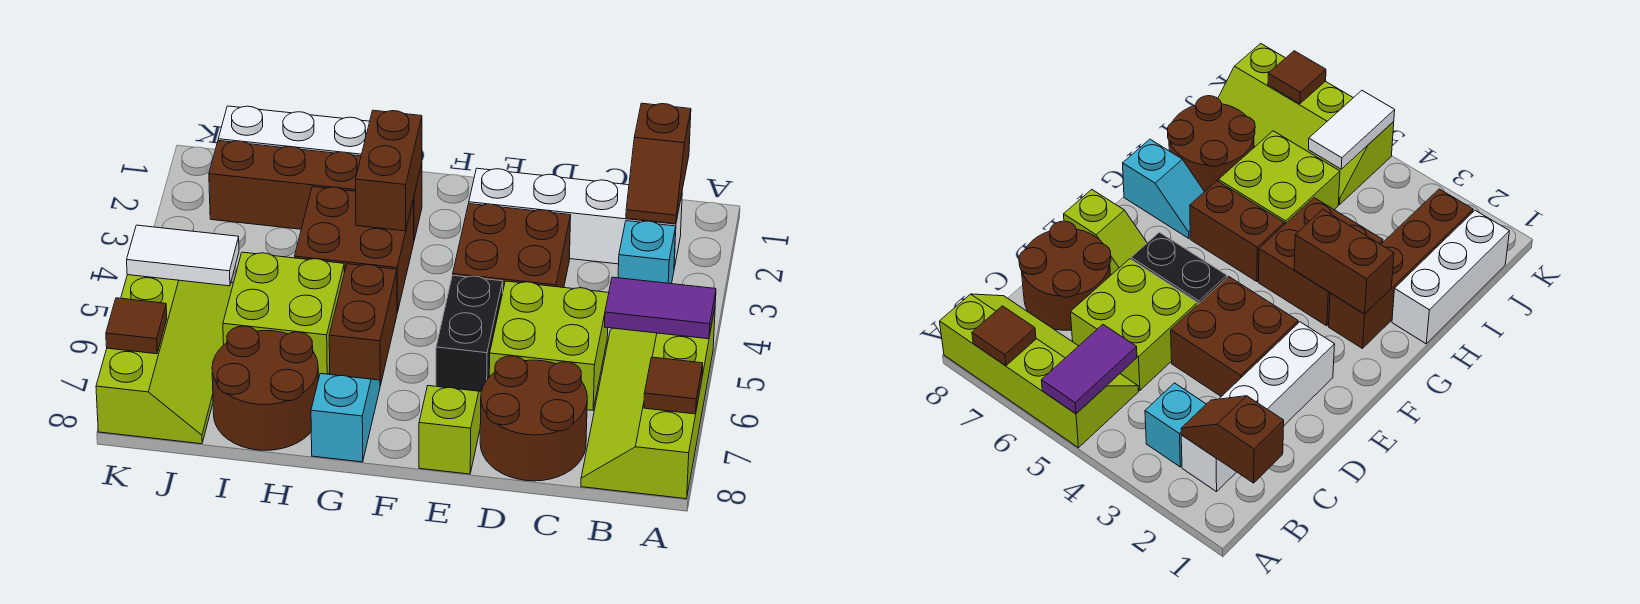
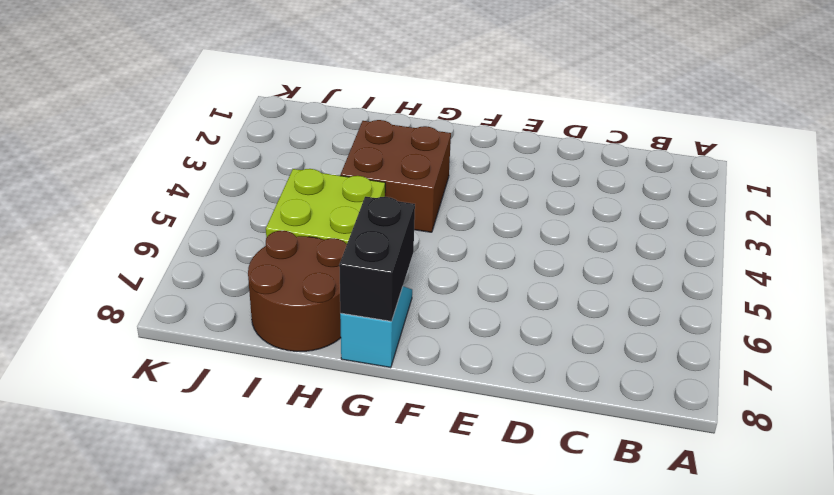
black 1x2 brick [339,197,415,321] -> black 1x2 brick moved to [436,275,503,391]
none -> lime 2x4 slope [581,309,715,499]
none -> white 1x4 brick [469,168,682,268]
none -> cyan 1x1 brick [618,221,676,284]

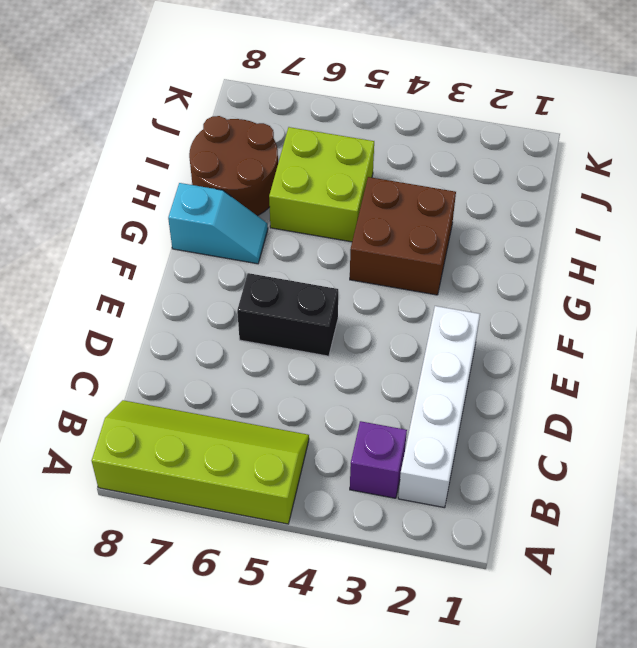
purple 1x1 brick [350,421,407,498] -> cyan 1x1 brick [618,221,676,284]
none -> lime 2x2 brick [489,281,609,411]
none -> brown 2x2 round brick [480,356,587,481]
none -> brown 2x2 brick [453,204,571,293]

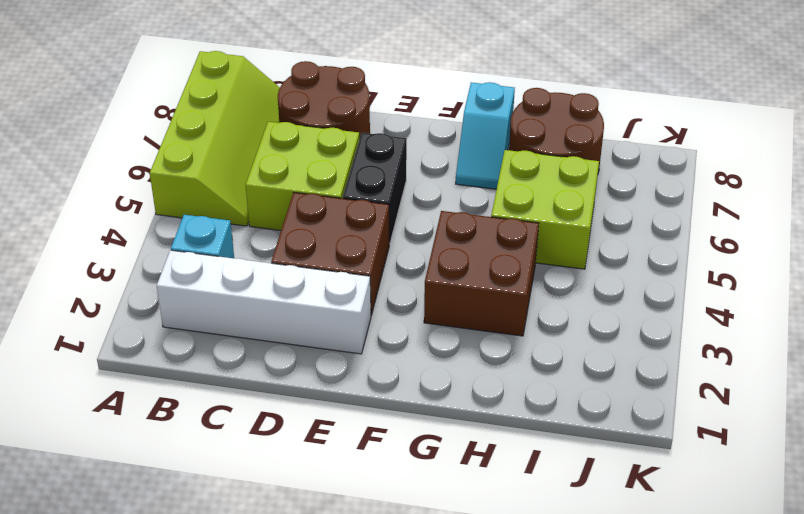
none -> lime 1x2 slope [419,386,481,474]
none -> brown 1x4 brick [209,141,422,240]
none -> brown 1x2 brick [329,264,397,386]

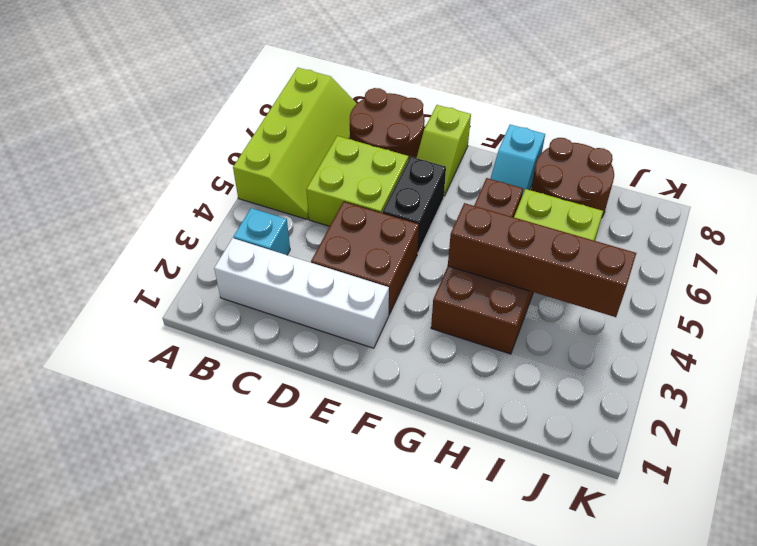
brown 1x4 brick [448,203,636,317] -> brown 1x4 brick moved to [209,141,422,240]
none -> white 1x3 brick [218,106,370,156]
none -> lime 2x4 slope [96,275,233,444]
none -> purple 1x2 tile [605,277,716,339]

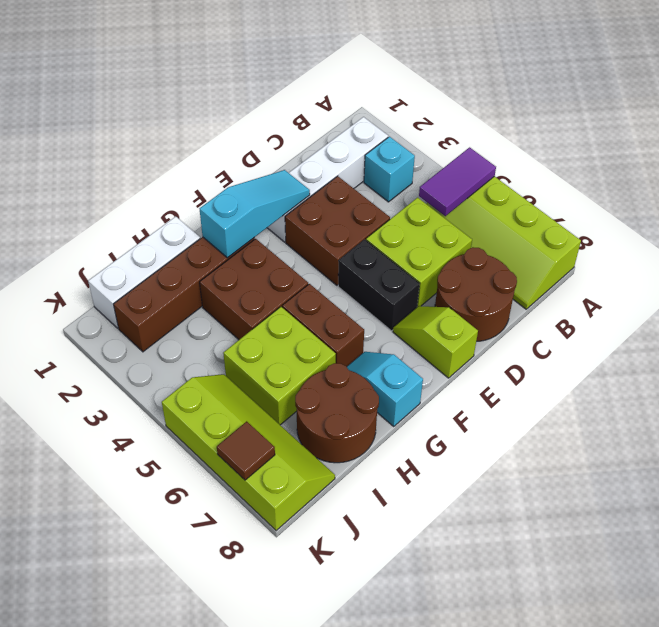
cyan 1x3 slope [200,170,310,258] -> brown 1x2 brick [356,110,422,231]
none -> brown 1x1 tile [644,357,703,414]
none -> brown 1x2 slope [626,103,691,224]
none -> white 1x2 tile [127,225,239,286]

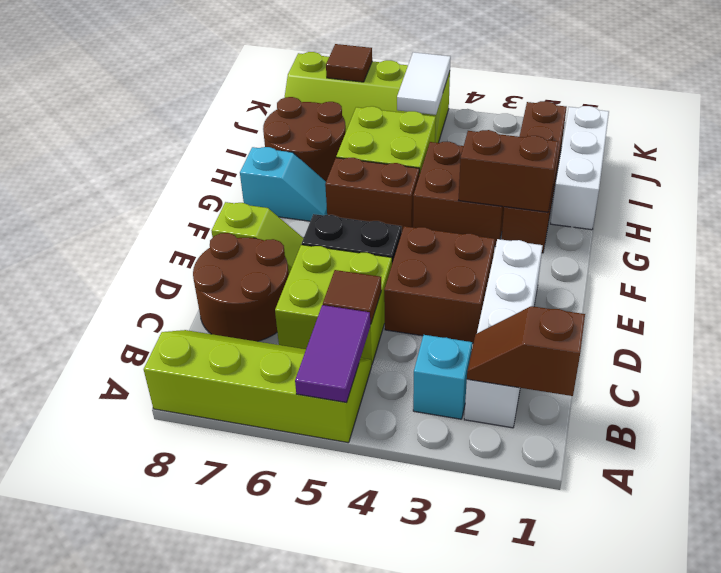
brown 1x1 tile [323,270,381,324] -> brown 1x1 tile moved to [644,357,703,414]

